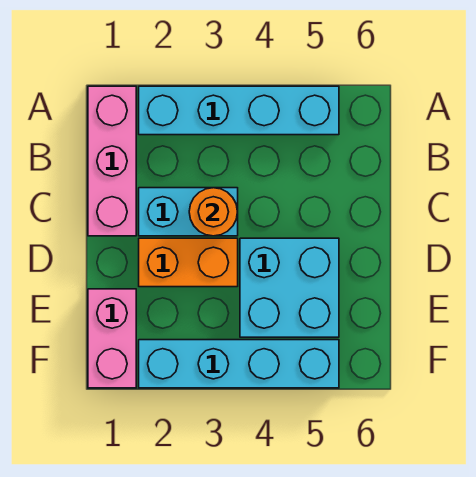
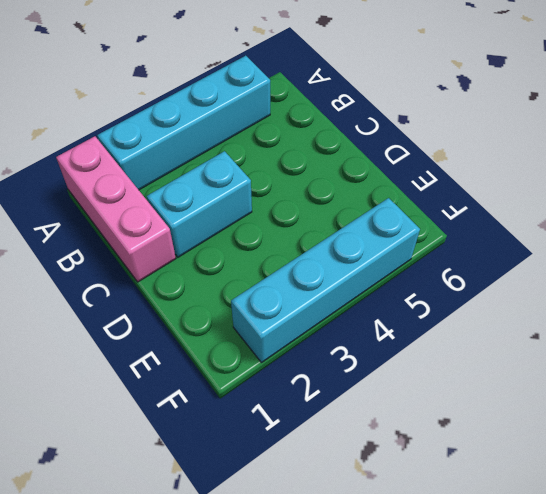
none -> orange 1x2 brick [139,238,238,287]
none -> cyan 2x2 brick [240,238,339,337]

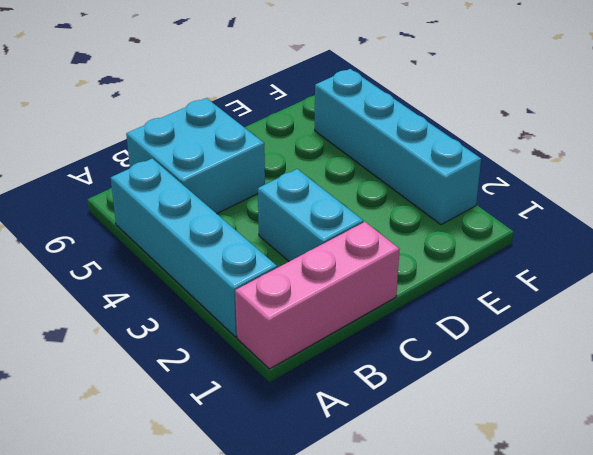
cyan 2x2 brick [126,98,265,214] -> cyan 2x2 brick moved to [240,238,339,337]
none -> orange 1x2 brick [139,238,238,287]
none -> pink 1x2 brick [88,289,136,388]

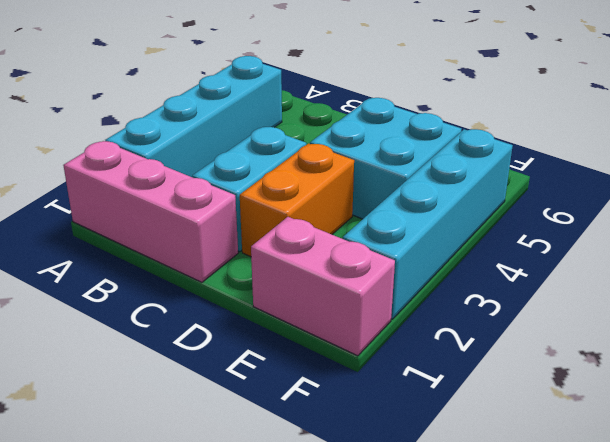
none -> orange 1x1 round brick [189,188,238,236]

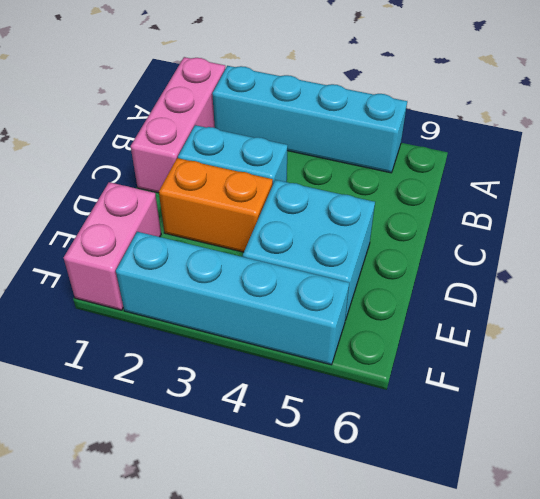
none -> orange 1x1 round brick [189,188,238,236]

